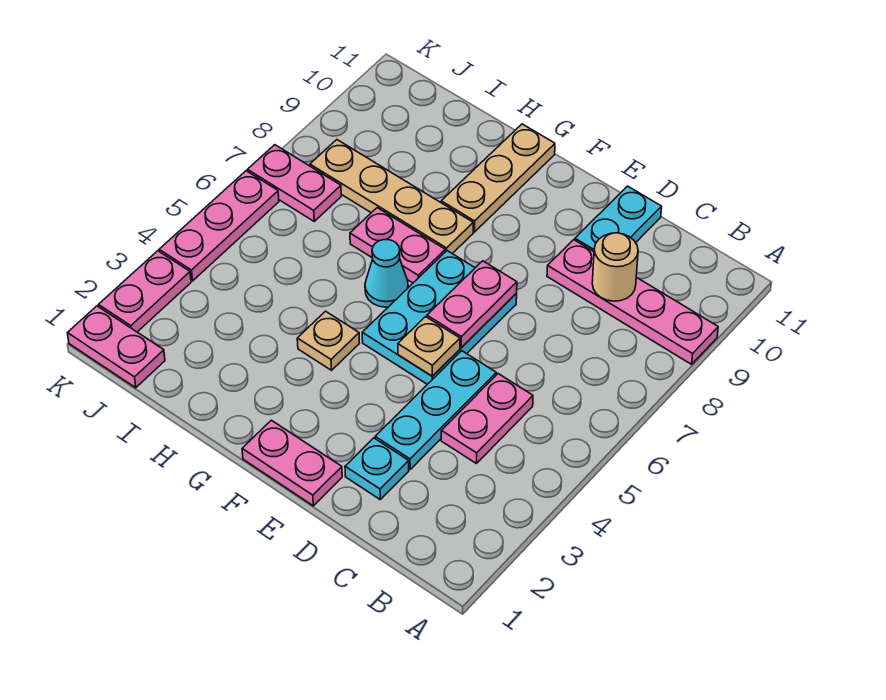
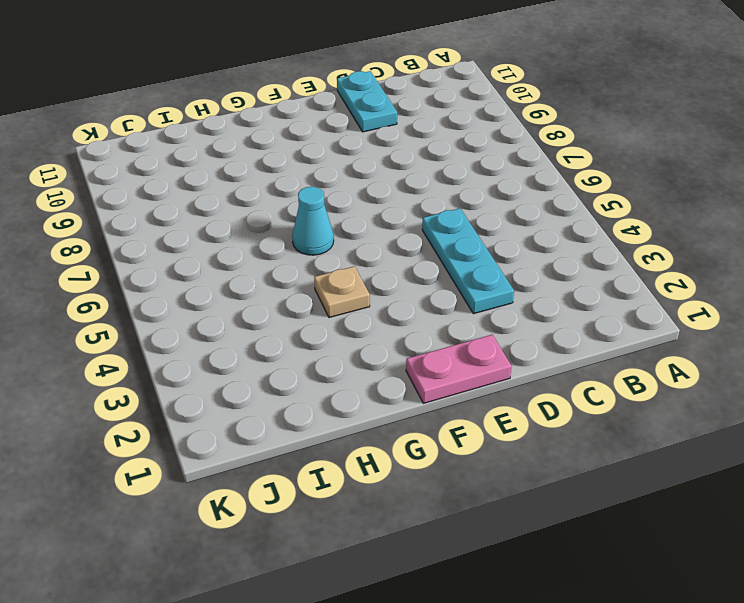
none -> pink 1x4 plate [547,240,718,364]
none -> pink 1x2 plate [441,374,533,464]
none -> cyan 1x1 plate [345,438,409,499]

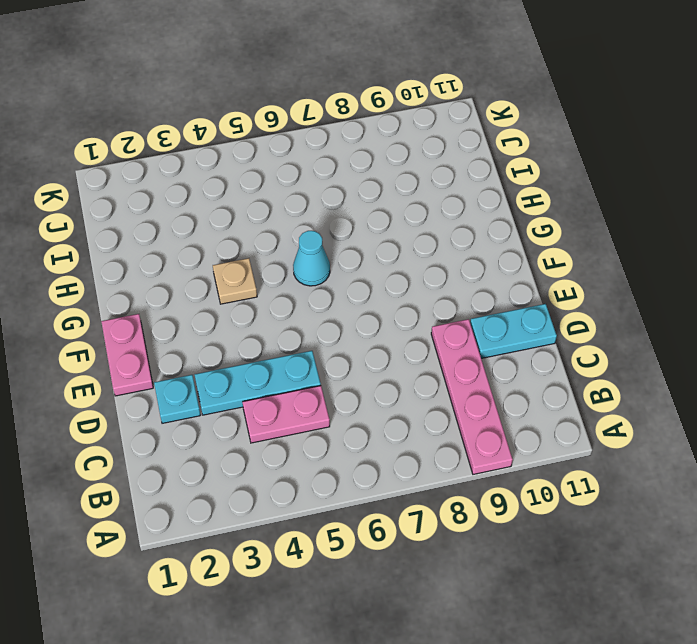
none -> cyan 2x3 plate [362,251,517,384]
none -> pink 1x2 plate [350,208,445,283]
none -> tan 1x4 plate [310,140,473,254]

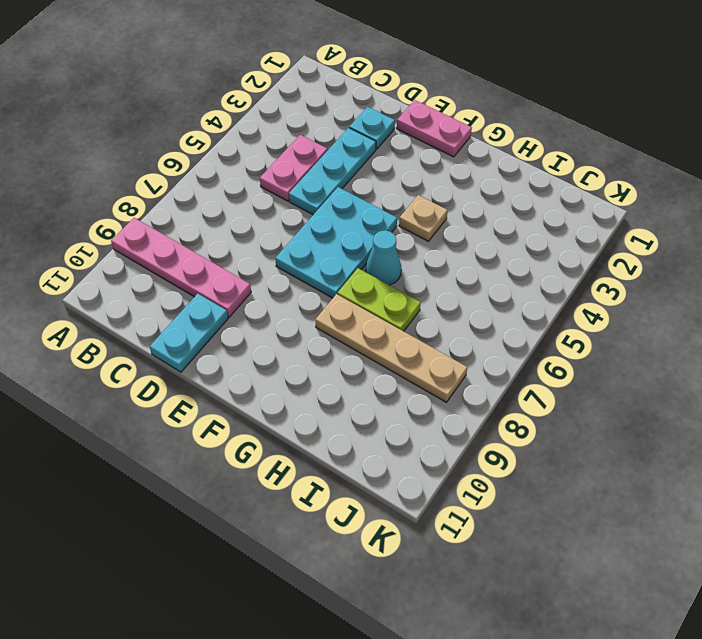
lime 1x2 plate [338,268,420,331] -> pink 1x2 plate [350,208,445,283]
none -> tan 1x3 plate [441,124,555,232]
none -> pink 1x2 plate [68,306,165,388]
none -> pink 1x2 plate [248,145,341,221]

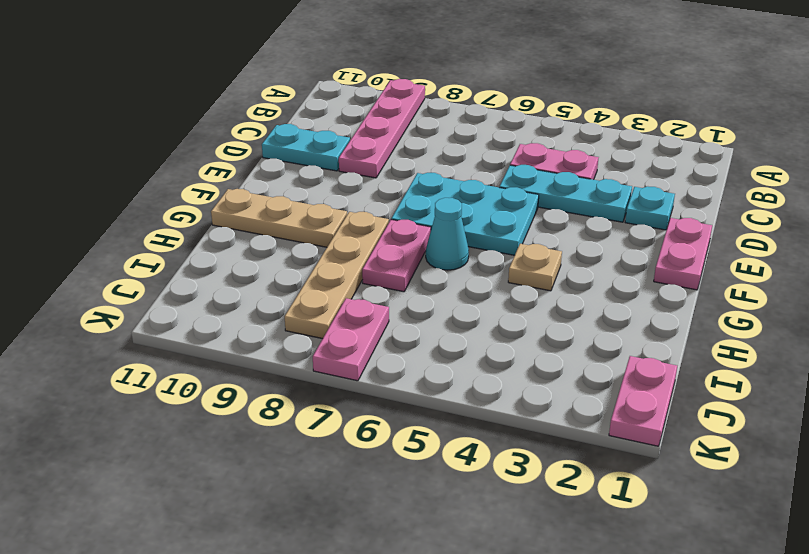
none -> pink 1x2 plate [99,251,191,332]
none -> pink 1x3 plate [159,171,279,281]
none -> tan 1x1 round brick [592,233,638,301]

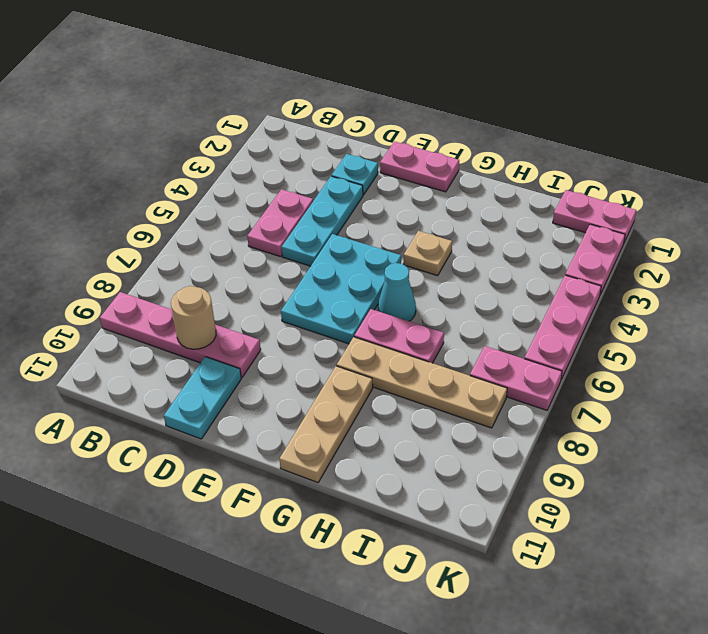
none -> tan 1x1 plate [398,317,460,376]
none -> pink 1x2 plate [427,261,517,348]

